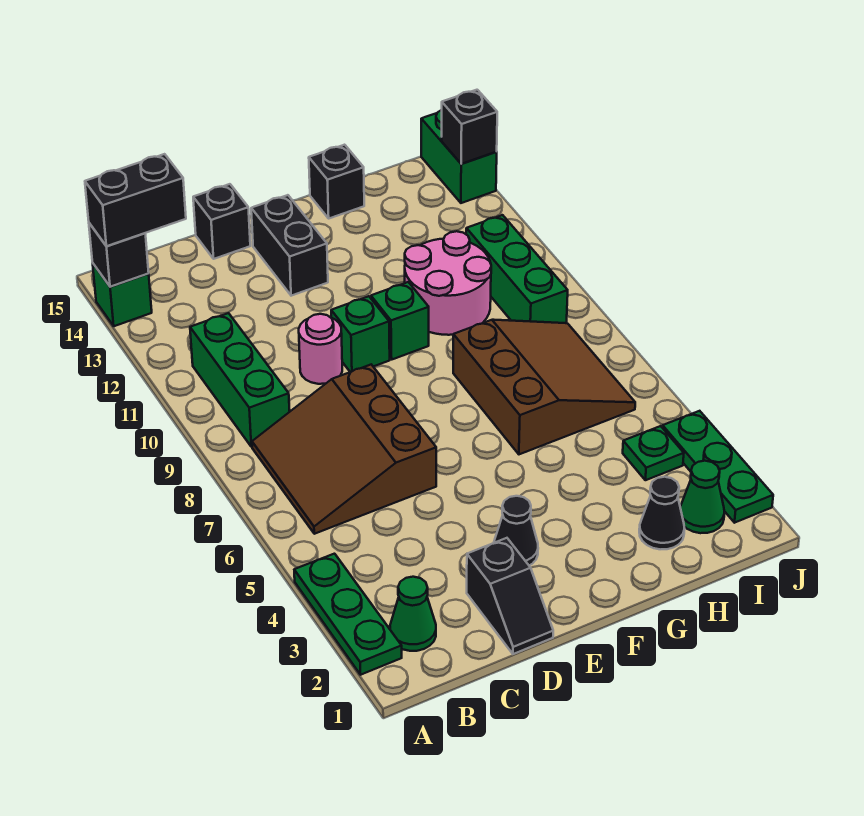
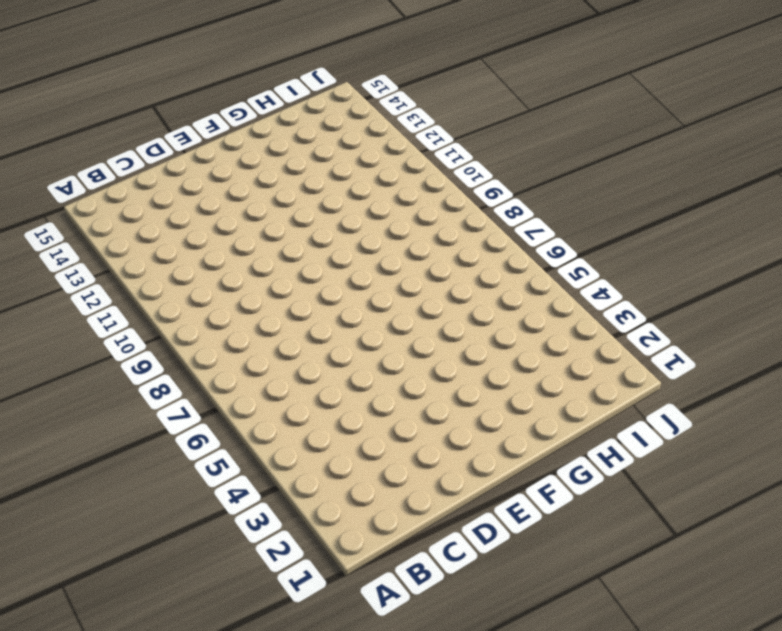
none -> green 1x3 plate [294,554,402,675]
none -> green 1x1 brick [93,264,152,326]
none -> green 1x1 cone [390,577,436,651]

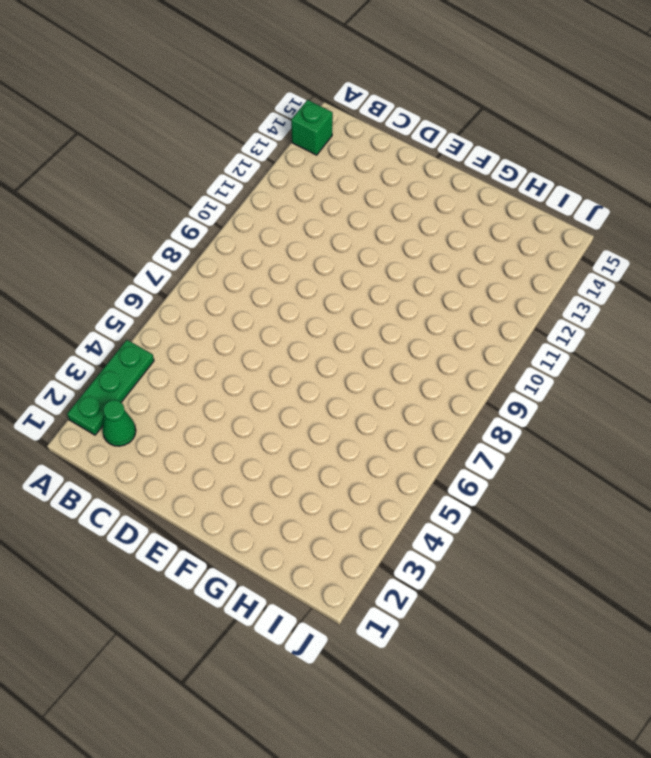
none -> brown 3x3 slope [252,365,436,534]
none -> green 1x3 brick [190,313,290,447]
none -> black 1x2 slope [467,538,553,654]

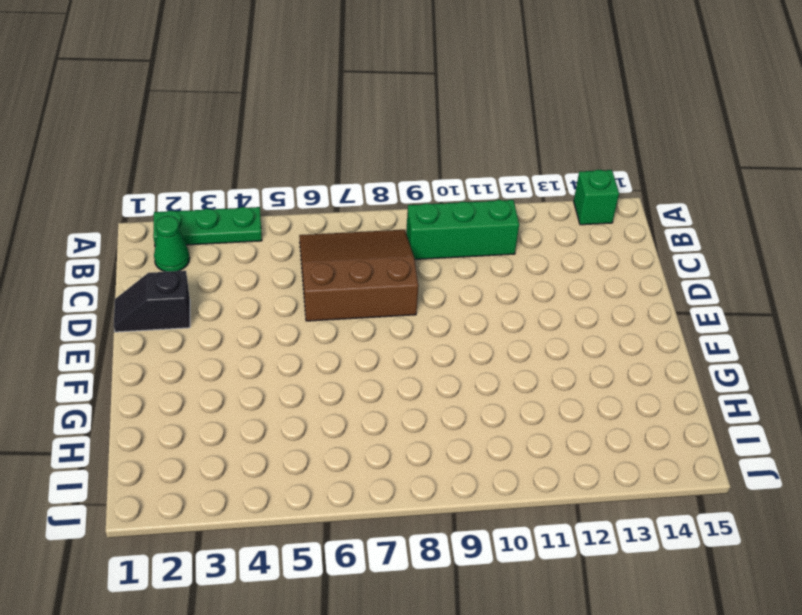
none -> pink 1x1 round brick [299,314,342,384]
none -> black 1x1 brick [193,184,250,259]
none -> black 1x1 cone [494,496,538,565]

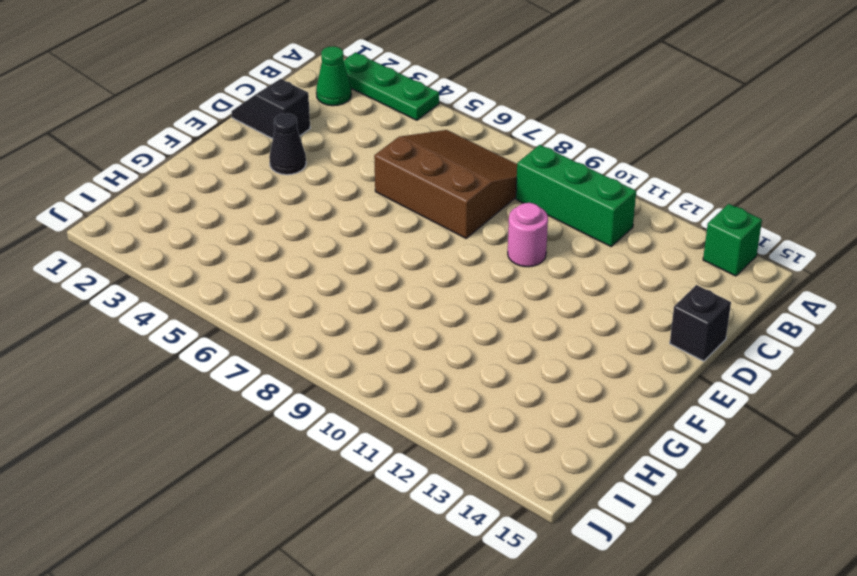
none -> green 1x1 brick [331,296,390,372]
none -> black 1x2 brick [251,195,328,296]
none -> green 1x1 brick [371,282,429,359]

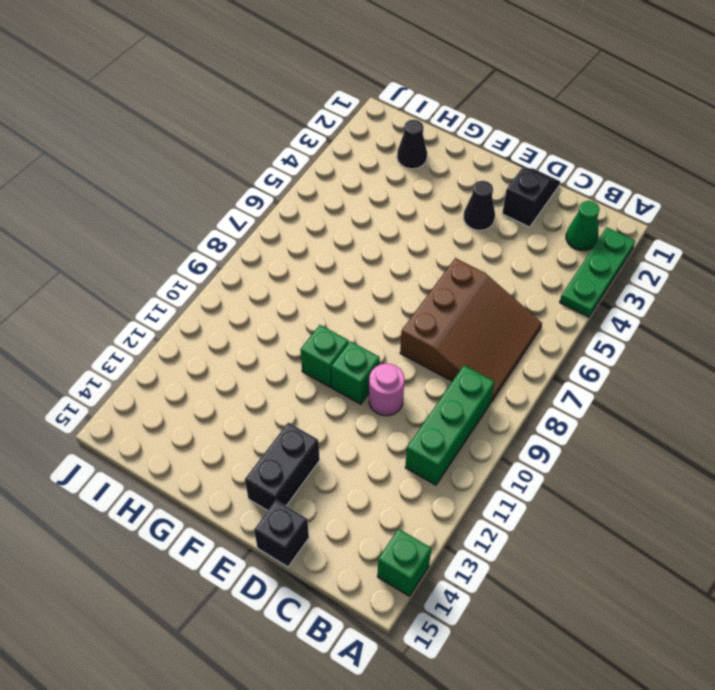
none -> brown 3x3 slope [453,320,635,454]
none -> pink 2x2 round brick [405,231,491,335]
none -> black 1x1 brick [309,145,364,218]

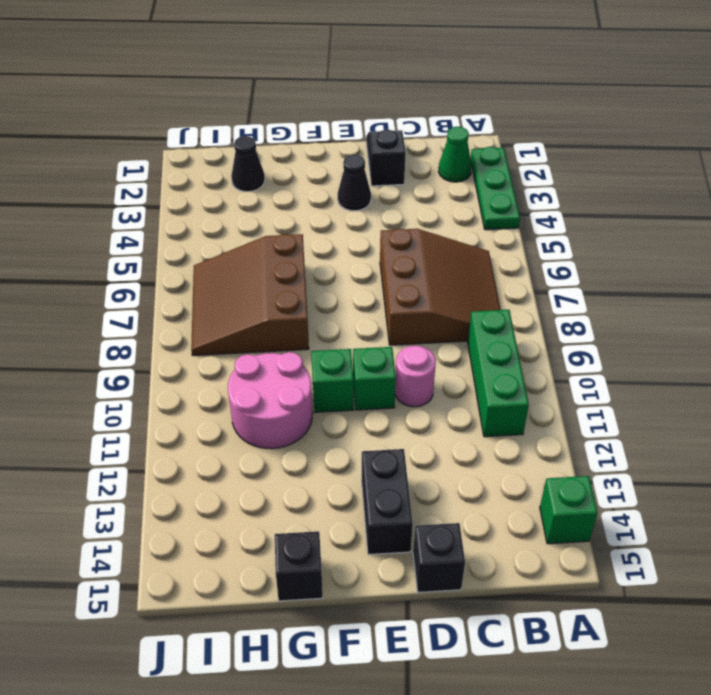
none -> green 1x1 cone [680,461,725,533]
none -> green 1x1 plate [623,426,684,480]
none -> green 1x3 brick [466,215,568,323]

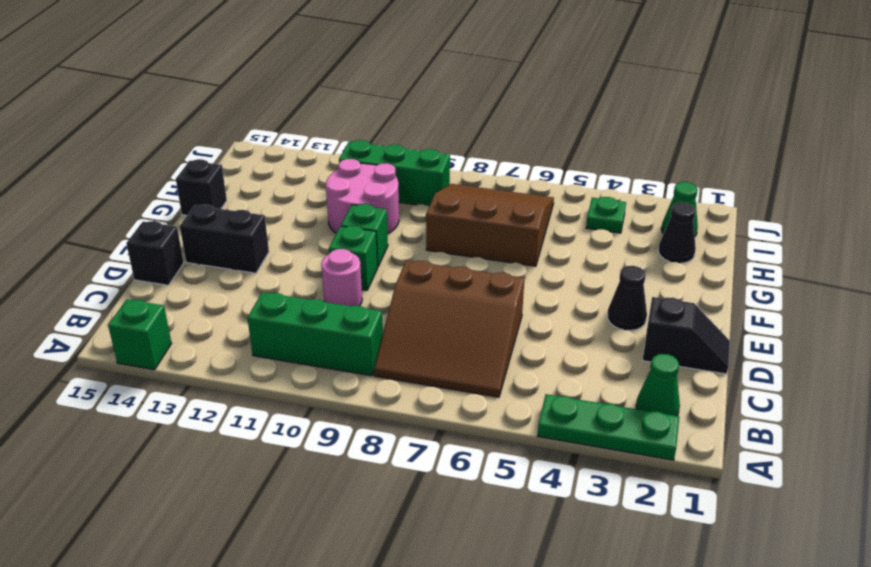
none -> green 1x3 plate [662,411,773,523]
none -> green 1x2 brick [421,110,497,203]
none -> black 1x1 brick [89,223,149,287]

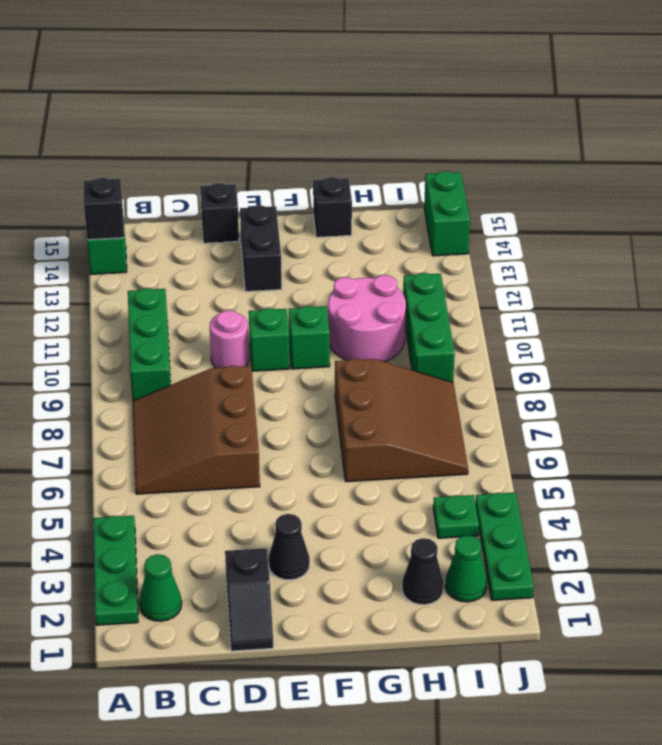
none -> black 1x1 brick [442,90,497,164]
none -> black 1x2 brick [85,154,186,246]

